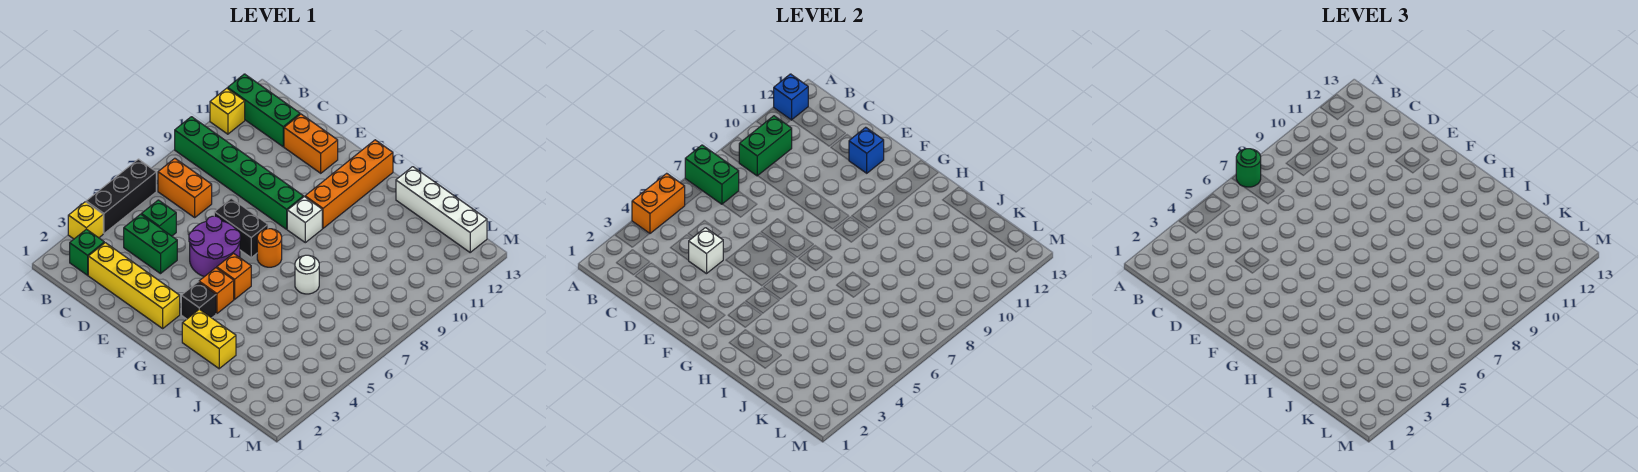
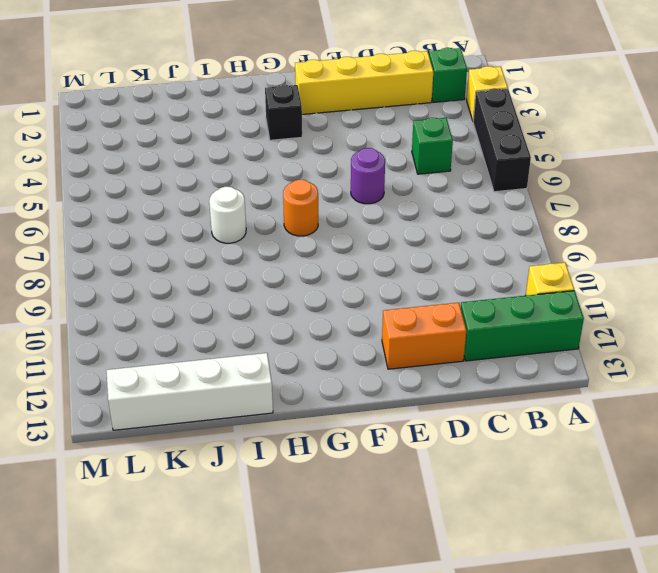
purple 1x1 round brick [351,148,385,204] -> purple 2x2 round brick [189,216,241,277]
none -> green 1x6 brick [175,117,303,229]
none -> orange 1x2 brick [158,158,212,217]
none -> green 1x2 brick [124,214,177,274]

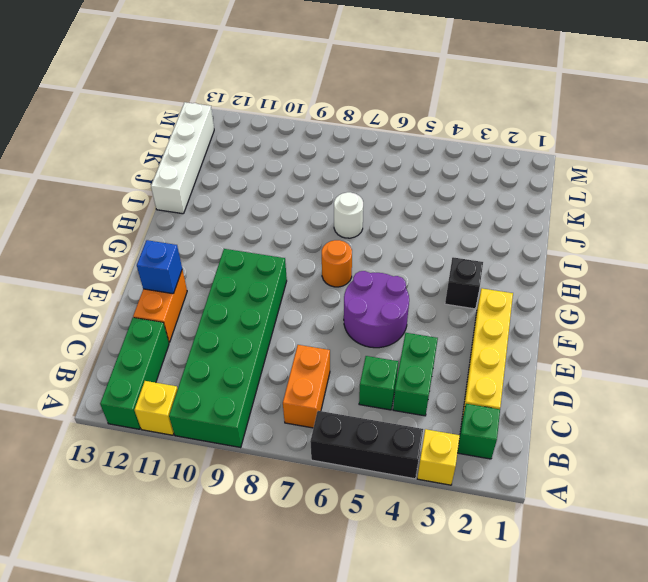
green 2x6 brick [169,249,287,448] -> green 1x6 brick [175,117,303,229]
none -> black 1x2 brick [214,198,268,258]
none -> orange 1x1 brick [199,268,234,314]
none -> orange 1x1 brick [217,253,251,299]

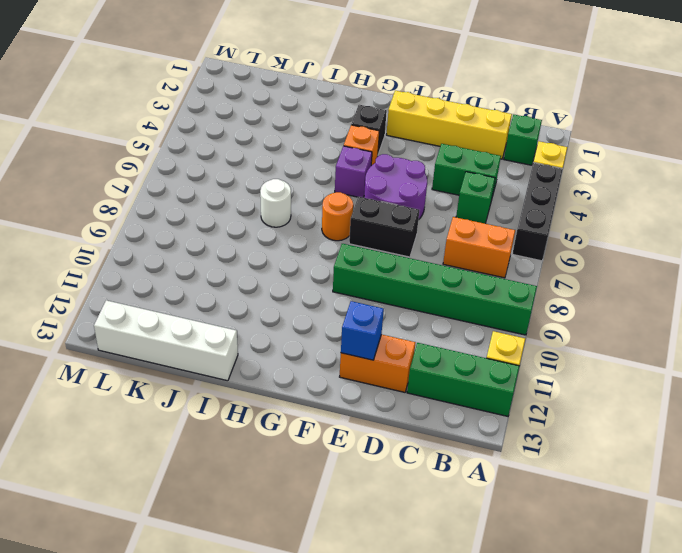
purple 1x1 brick [335,146,372,197] -> orange 1x1 brick [217,253,251,299]
none -> white 1x1 brick [287,197,322,243]
none -> orange 1x4 brick [305,140,393,228]
none -> yellow 1x2 brick [182,309,236,369]

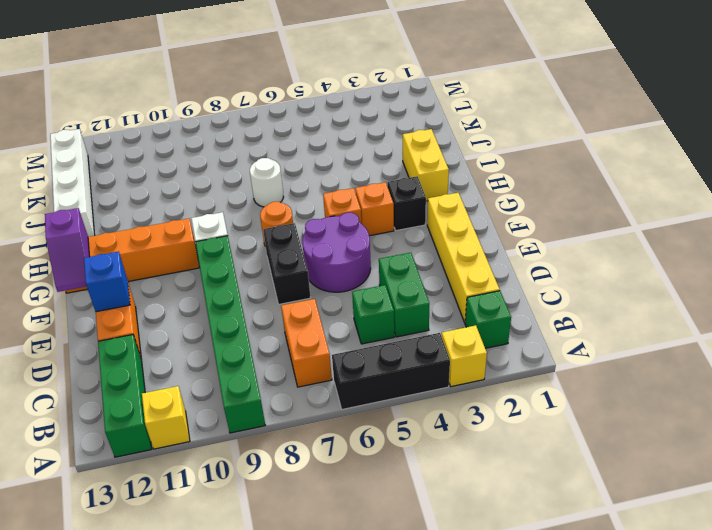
purple 1x2 slope [45,208,90,292] -> none
none -> orange 1x2 brick [632,173,685,233]
none -> green 1x2 brick [685,145,739,204]
none -> blue 1x1 brick [774,74,808,120]

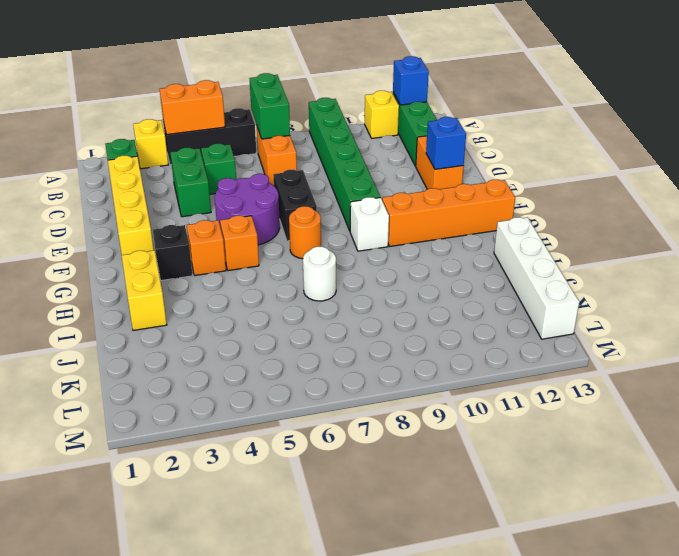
none -> green 1x2 brick [739,116,792,176]
none -> white 1x1 brick [688,228,723,274]
none -> green 1x1 round brick [1236,149,1261,187]

